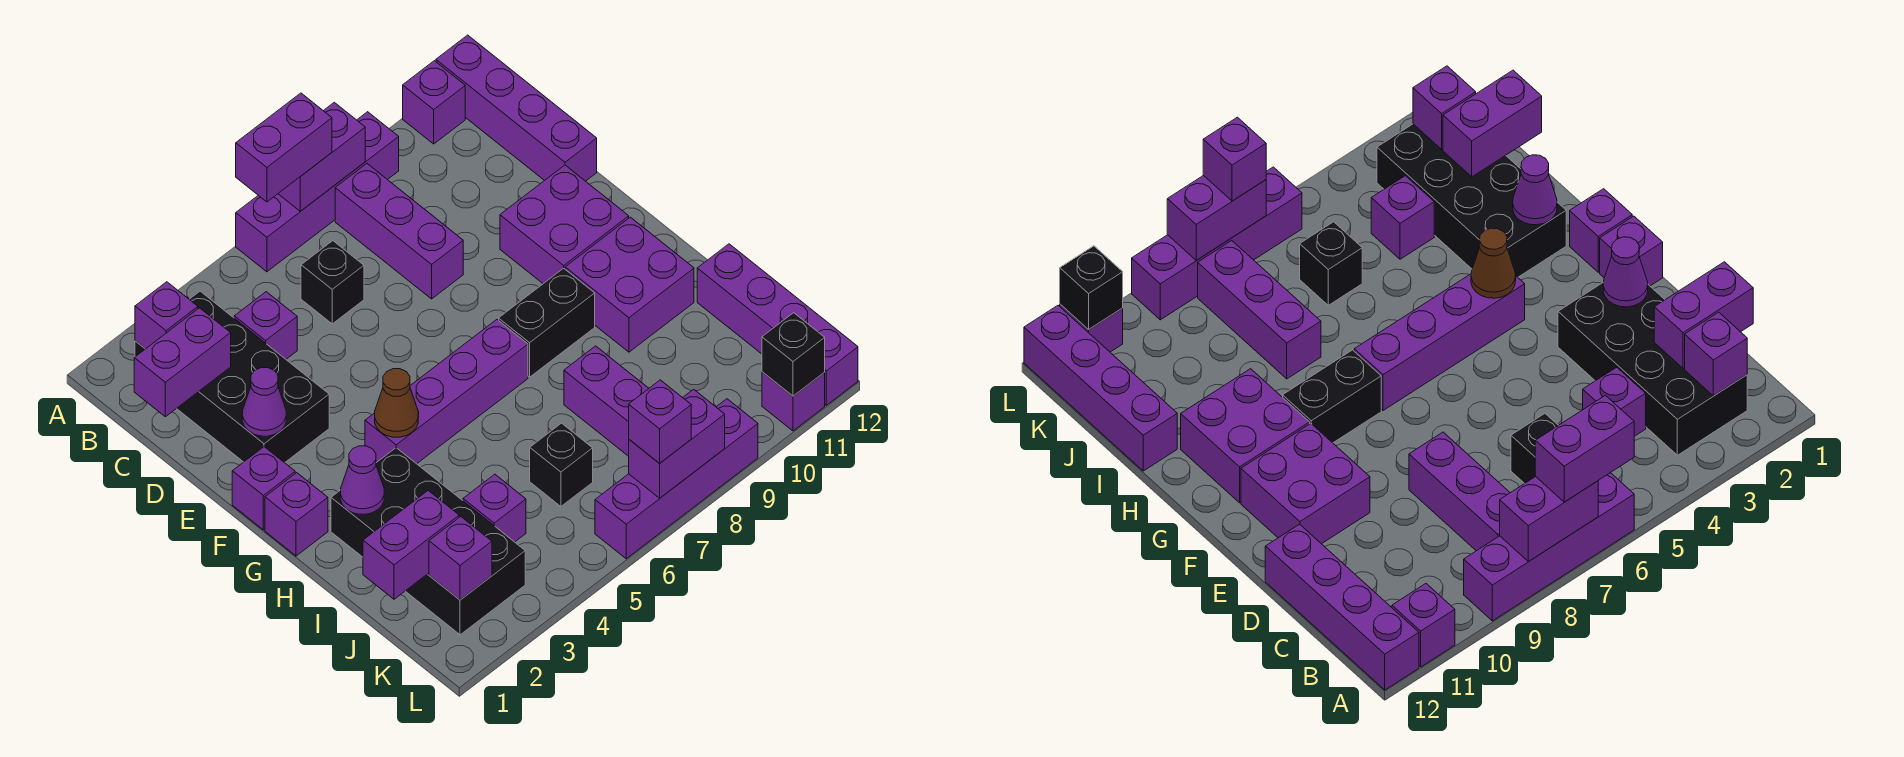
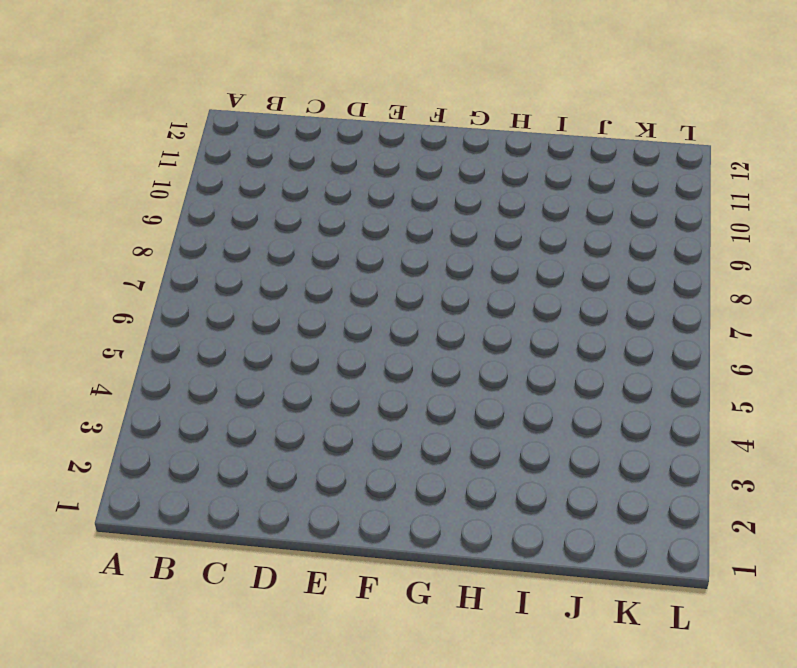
none -> purple 1x4 brick [236,112,399,272]
none -> purple 1x1 brick [403,61,465,144]
none -> purple 1x4 brick [436,35,597,181]
none -> black 2x4 brick [135,291,329,463]

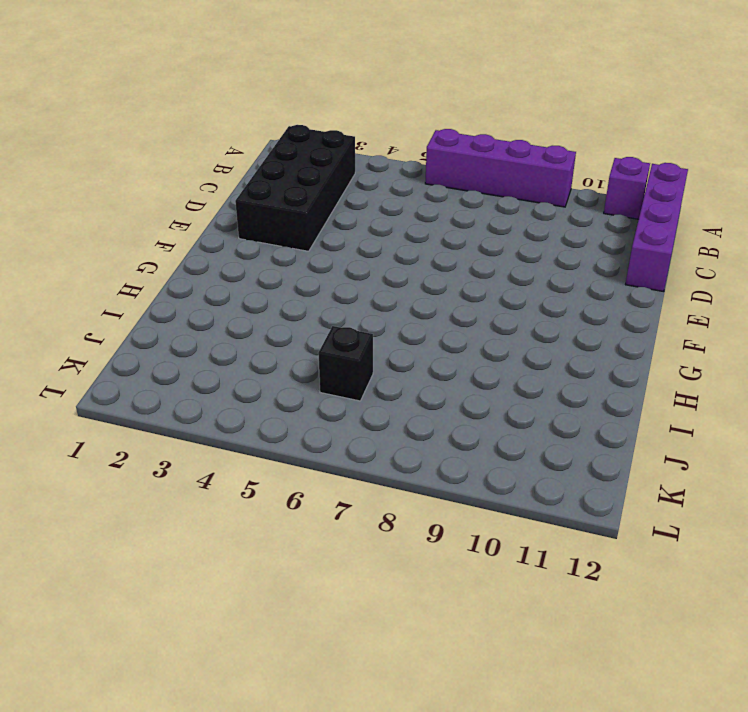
none -> purple 1x3 brick [335,164,463,299]
none -> purple 1x1 brick [234,292,297,359]
none -> black 1x1 brick [301,241,364,324]
none -> purple 2x2 brick [500,165,629,284]

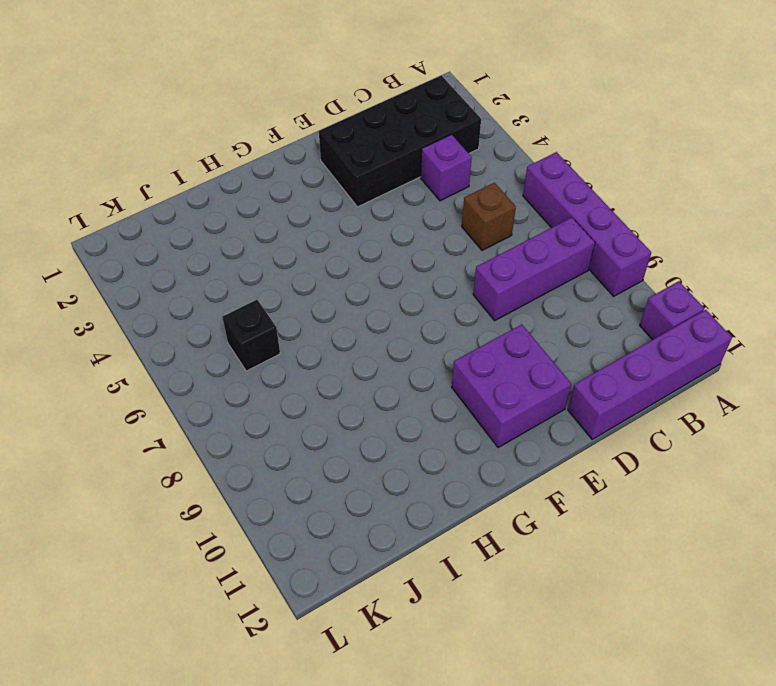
brown 1x1 brick [462,183,516,250] -> black 1x1 brick [301,241,364,324]
none -> purple 1x1 brick [232,447,295,530]
none -> purple 1x1 brick [265,473,328,556]
none -> purple 1x4 brick [365,320,528,464]
none -> black 1x2 brick [499,268,595,377]

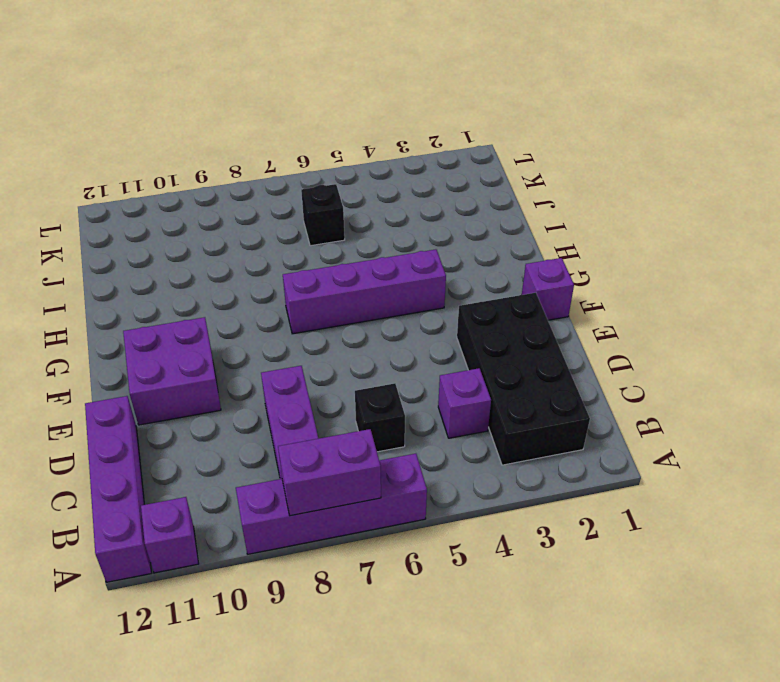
none -> purple 1x1 brick [265,473,328,556]
none -> black 1x2 brick [499,268,595,377]
none -> purple 2x2 brick [565,217,694,352]
none -> black 2x4 brick [331,448,525,635]

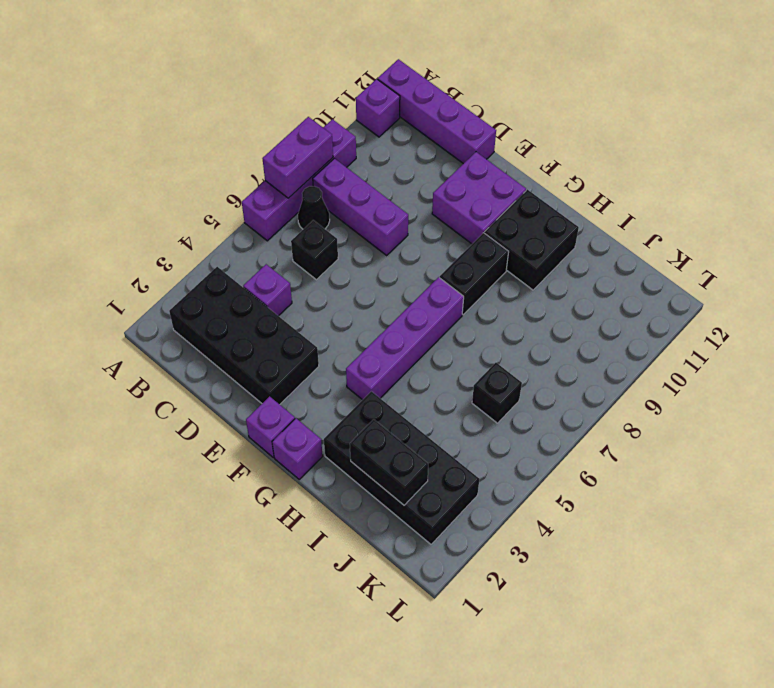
black 1x1 cone [298,186,330,229] -> none
black 2x2 brick [485,190,579,290] -> purple 2x2 brick [565,217,694,352]
black 1x2 brick [350,419,428,505] -> purple 1x2 brick [363,491,459,599]
none -> purple 1x3 brick [564,346,649,456]
none -> purple 1x4 brick [697,244,858,405]
none -> purple 1x1 brick [463,474,526,542]
none -> purple 1x4 brick [595,399,758,559]

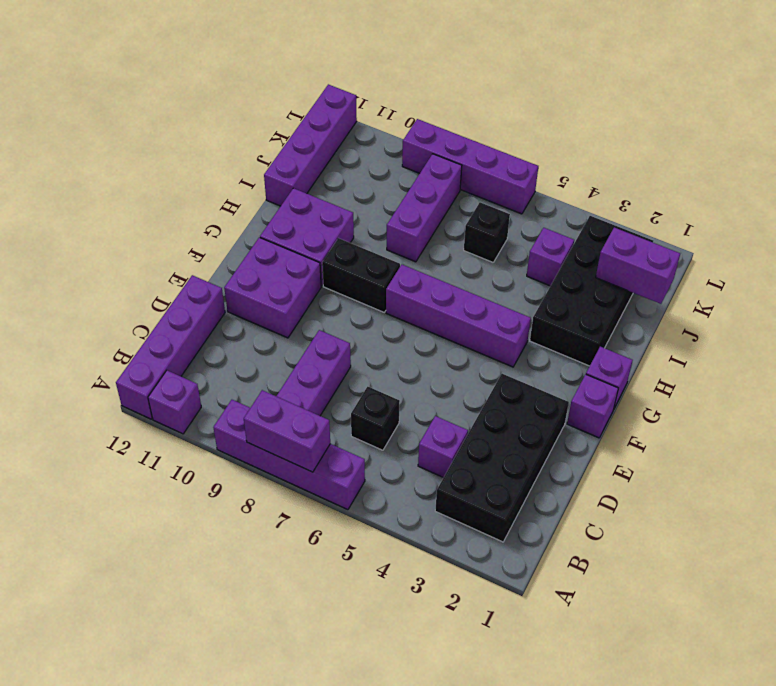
none -> purple 1x1 brick [762,372,825,431]
none -> purple 1x1 brick [135,282,198,349]
none -> purple 1x2 brick [134,308,231,417]
none -> purple 1x1 cone [242,368,286,436]

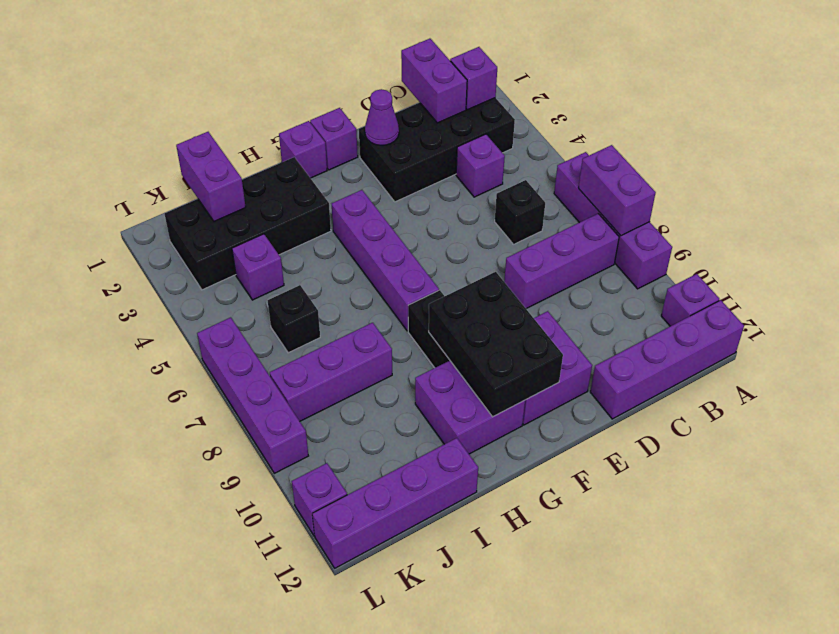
black 2x3 brick [429,272,563,417] -> none
none -> brown 1x1 cone [375,369,419,437]
none -> purple 1x1 cone [340,446,384,514]
none -> purple 1x1 brick [429,517,492,600]
none -> purple 1x2 brick [629,389,725,498]

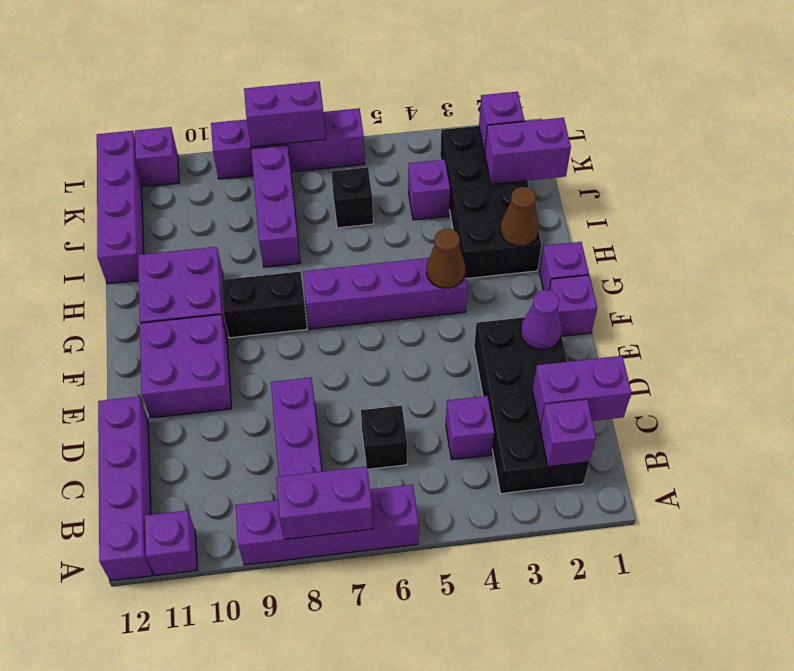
brown 1x1 cone [500,187,539,246] -> purple 1x1 cone [340,446,384,514]
none -> black 1x1 brick [762,313,825,396]
none -> purple 1x2 brick [236,93,332,202]
none -> purple 1x1 brick [629,380,691,463]

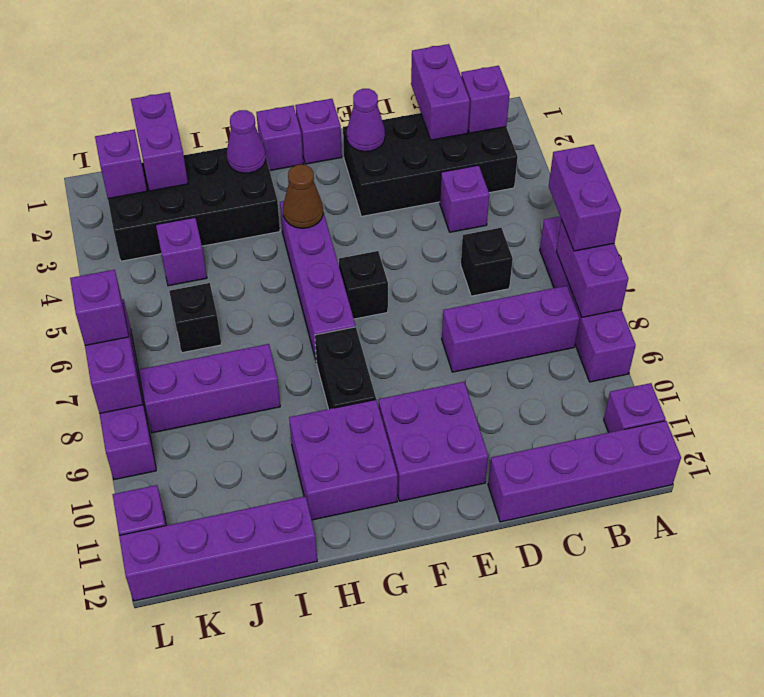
black 1x1 brick [339,251,388,319] -> black 1x1 brick moved to [762,313,825,396]

